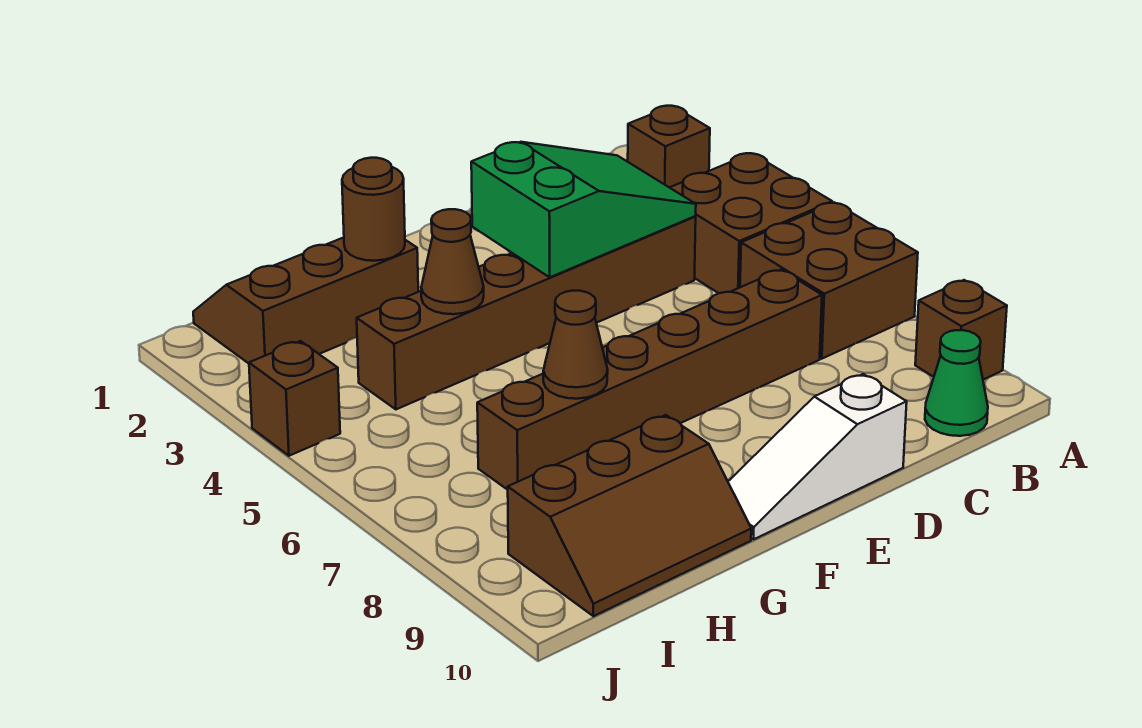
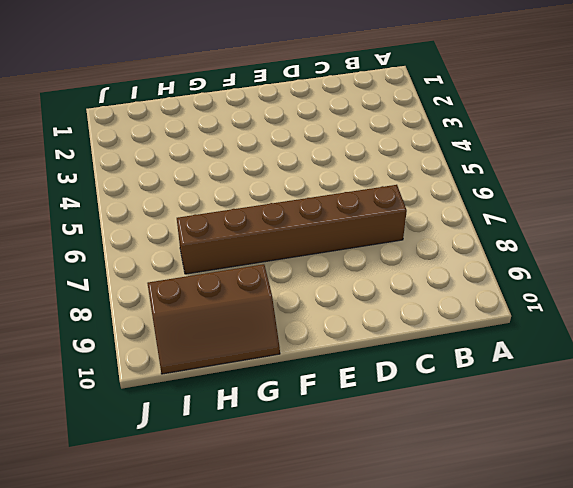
none -> brown 1x1 brick [628,106,710,187]
none -> brown 2x2 brick [669,153,832,293]
none -> brown 2x2 brick [740,202,918,359]

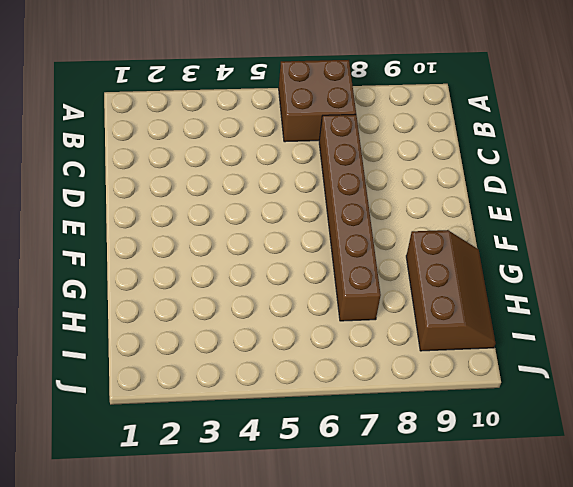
none -> brown 1x1 brick [628,106,710,187]
none -> brown 2x2 brick [669,153,832,293]
none -> brown 1x1 brick [915,280,1007,380]

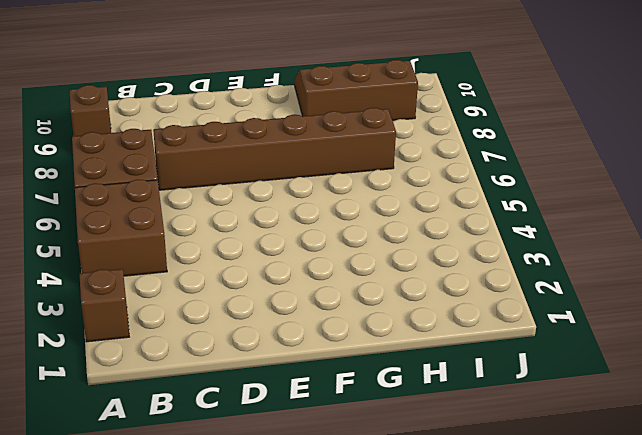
none -> green 1x1 cone [925,330,988,436]
none -> brown 1x6 brick [357,216,696,409]
none -> white 1x3 slope [728,374,907,539]

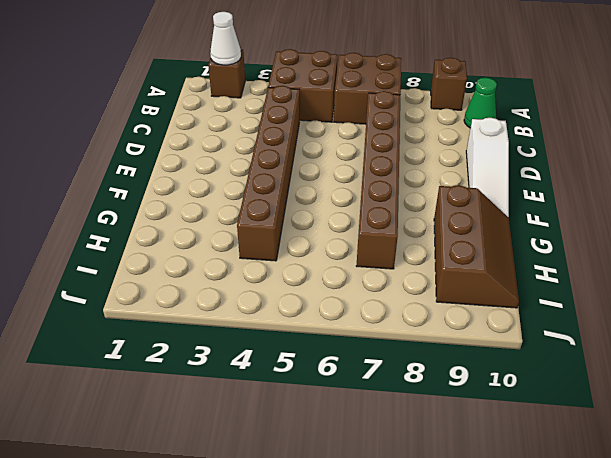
white 1x1 cone [210,12,241,65] -> none
none -> brown 2x3 slope [193,237,418,363]
none -> brown 1x1 brick [249,341,340,456]
none -> green 2x3 slope [471,142,696,277]

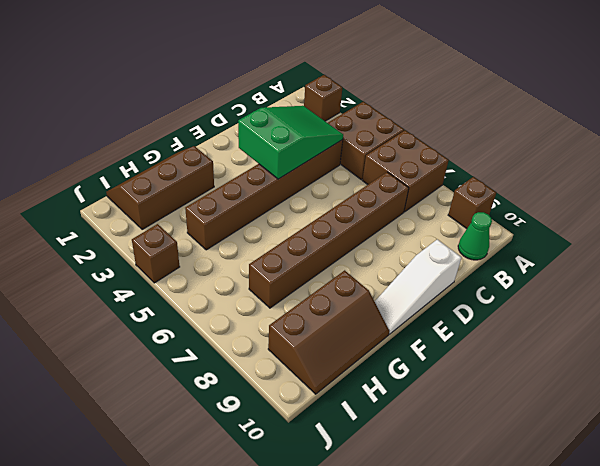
none -> brown 1x1 round brick [342,158,405,261]
none -> brown 1x1 cone [421,209,484,314]
none -> brown 1x1 cone [543,291,608,399]

